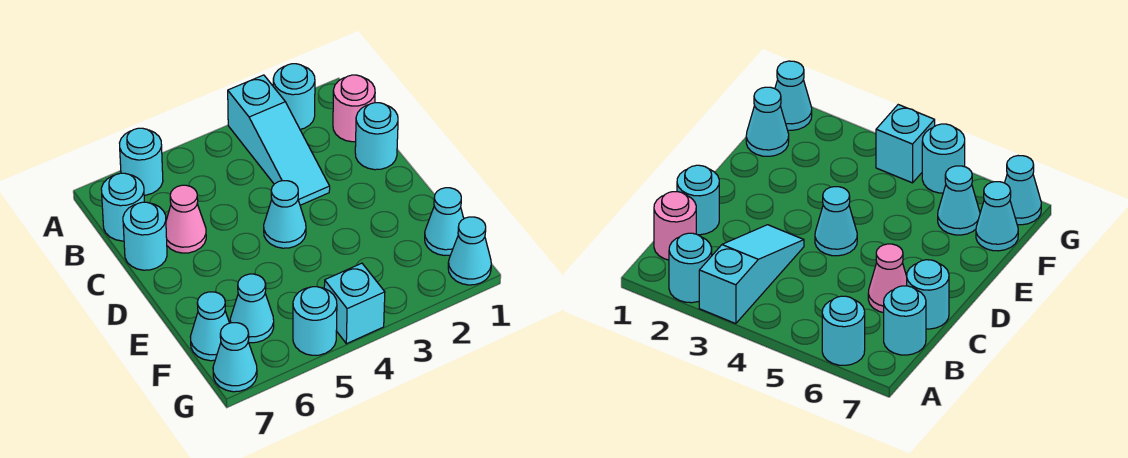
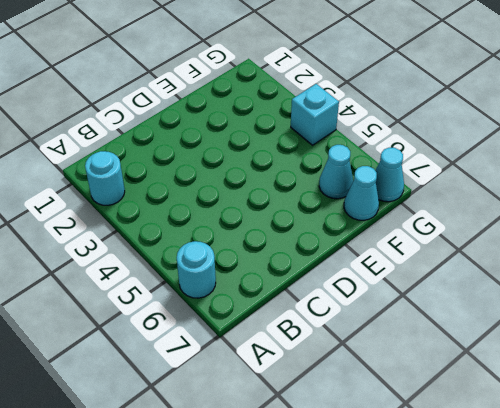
none -> cyan 1x3 slope [228,75,330,205]
none -> pink 1x1 round brick [333,75,375,142]
none -> cyan 1x1 round brick [101,173,144,241]

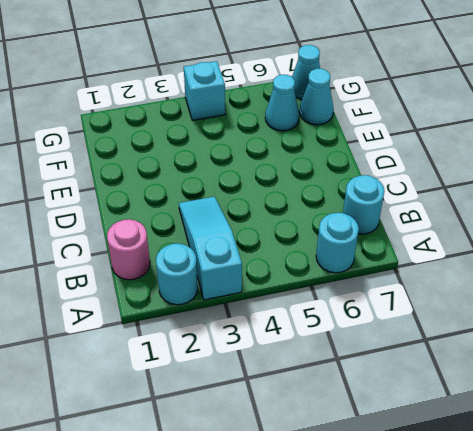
none -> cyan 1x1 round brick [355,103,398,170]
none -> pink 1x1 cone [166,185,206,253]
none -> cyan 1x1 round brick [123,202,167,270]

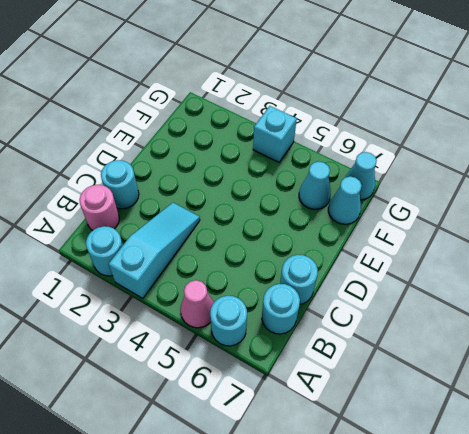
pink 1x1 cone [180,280,214,328] -> pink 1x1 cone moved to [166,185,206,253]
none -> cyan 1x1 cone [264,181,306,248]
none -> cyan 1x1 cone [425,188,464,255]
none -> cyan 1x1 cone [448,217,491,285]

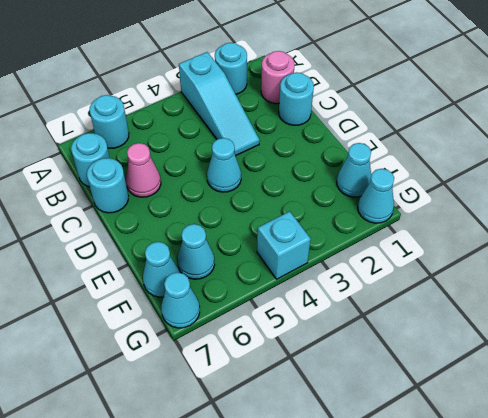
none -> cyan 1x1 round brick [293,287,337,355]

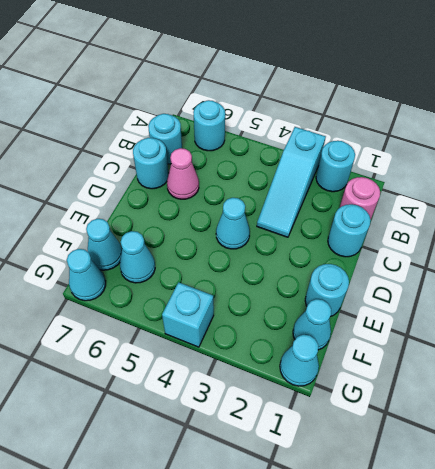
cyan 1x1 round brick [305,264,349,317] -> cyan 1x1 round brick moved to [293,287,337,355]

